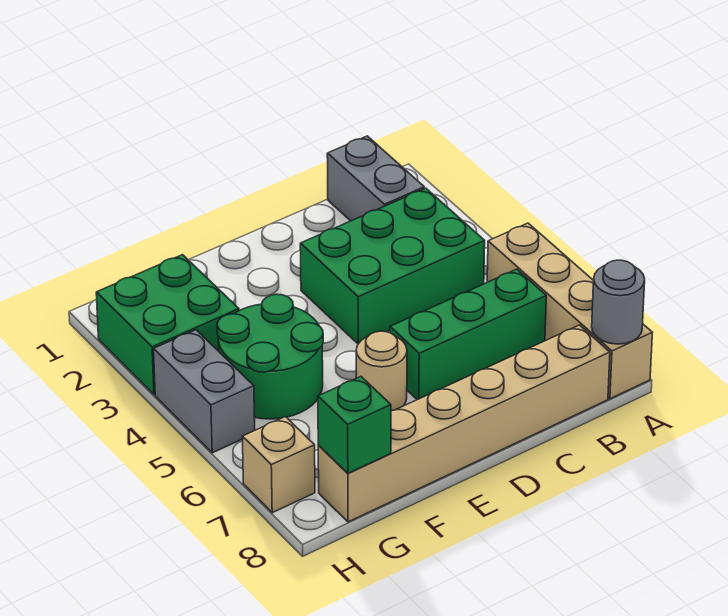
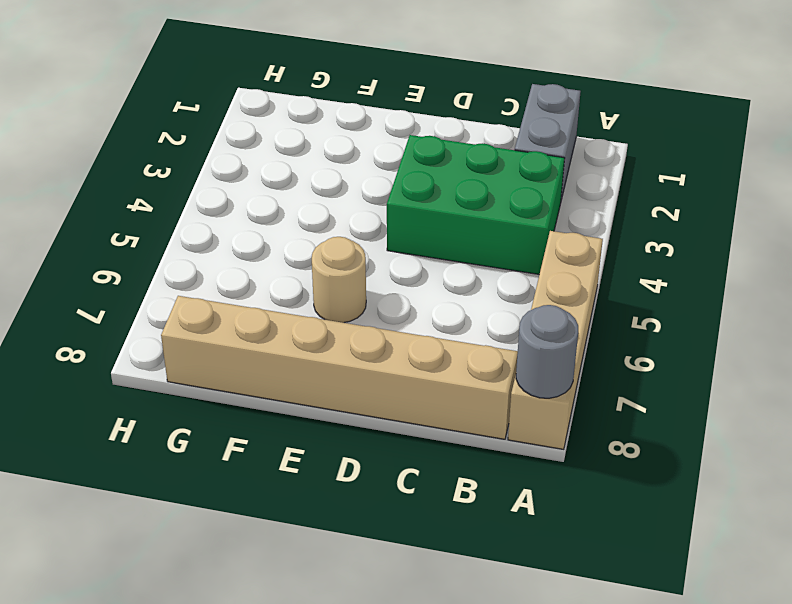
none -> green 1x3 brick [390,269,546,400]
none -> green 2x2 round brick [217,294,323,419]
none -> green 2x2 brick [96,255,239,395]

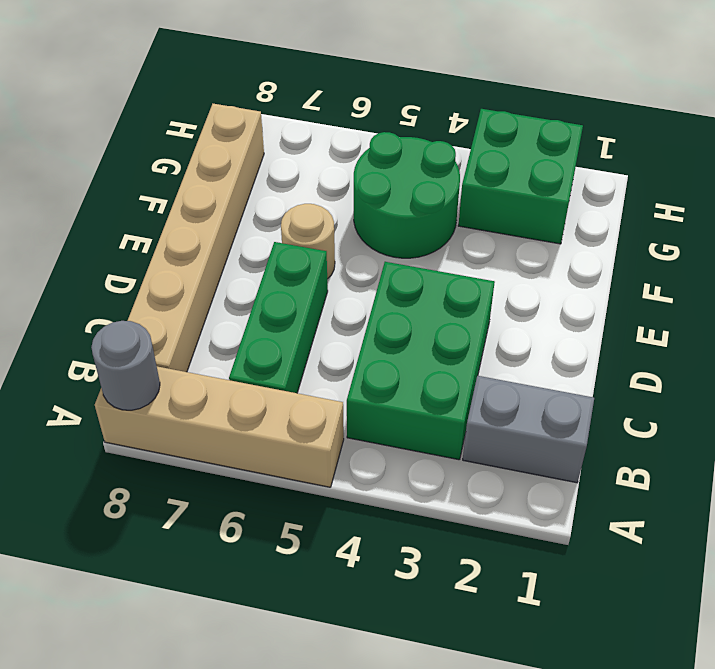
none -> grey 1x2 brick [154,330,255,453]
none -> tan 1x1 brick [242,417,315,513]
none -> green 1x1 brick [318,377,391,473]

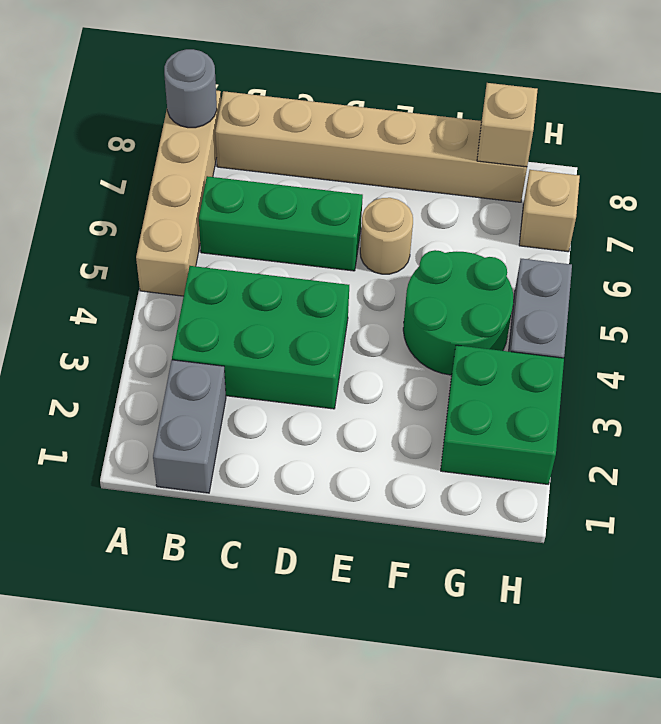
tan 1x1 brick [477,83,538,167] -> green 1x1 brick [318,377,391,473]

